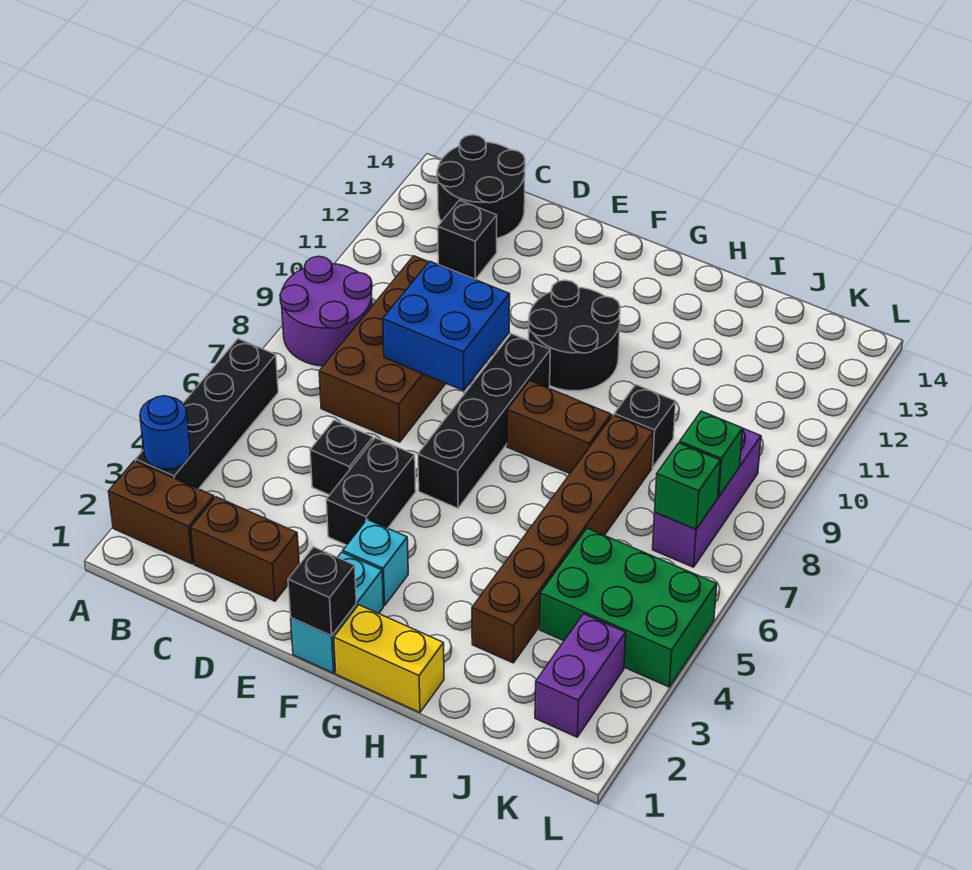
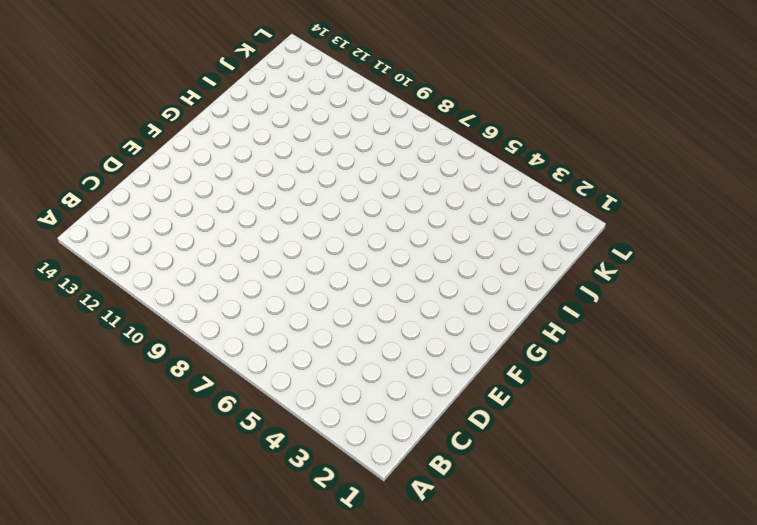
none -> brown 1x2 brick [109,461,214,564]
none -> black 1x4 brick [136,339,278,489]
none -> purple 2x2 round brick [280,256,372,366]

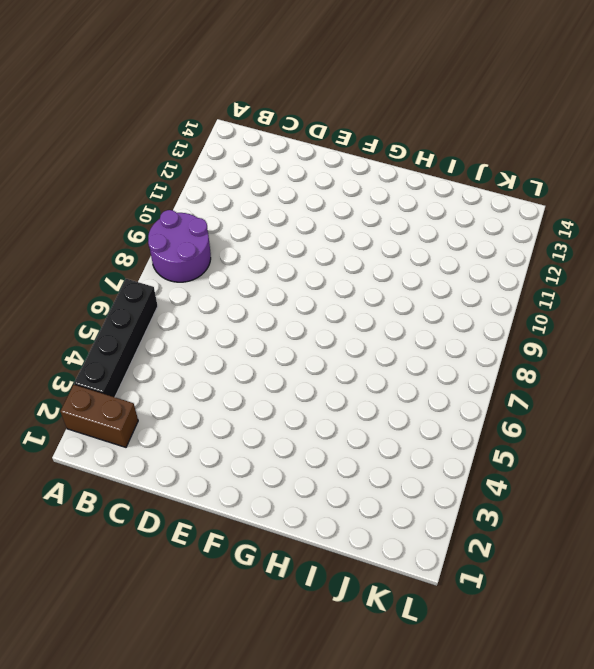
none -> black 2x2 round brick [437,135,525,238]
none -> brown 1x2 brick [191,497,299,601]
none -> brown 2x4 brick [319,256,446,442]

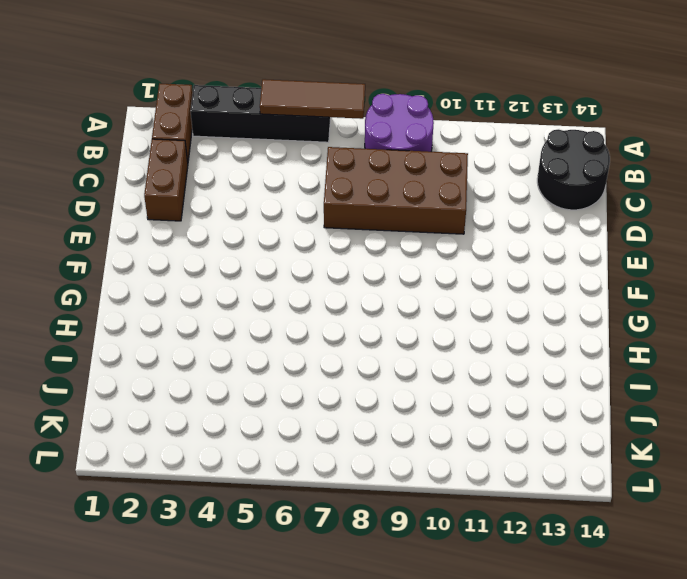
brown 1x3 tile [260,79,365,119] -> none
none -> black 1x1 brick [438,200,497,280]
none -> black 1x1 brick [310,420,373,495]
none -> black 1x2 brick [326,438,416,545]

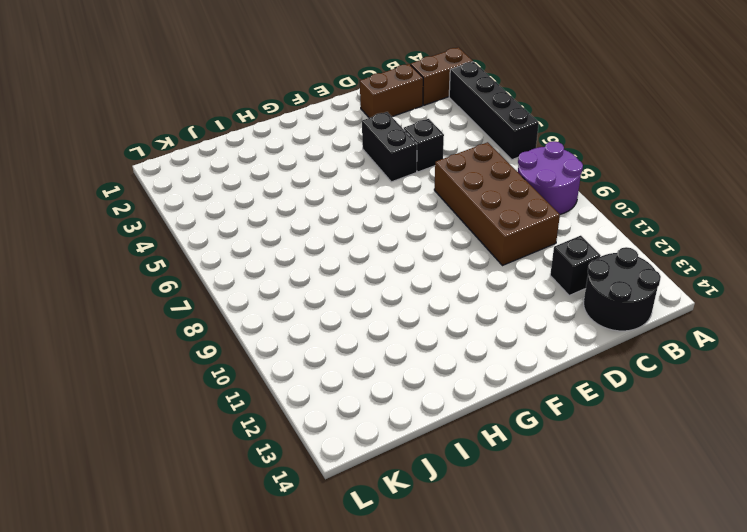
none -> cyan 1x2 brick [291,552,383,673]
none -> cyan 1x1 brick [343,520,408,606]
none -> black 1x4 brick [418,334,550,508]

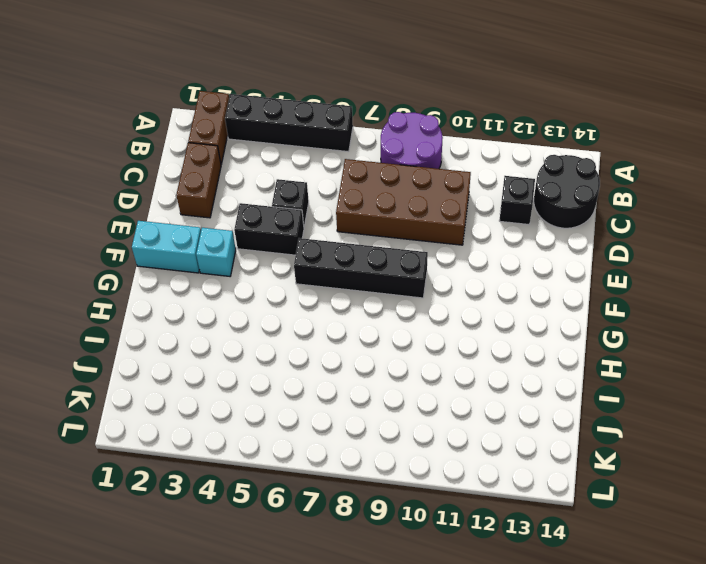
none -> black 2x2 round brick [529,280,620,391]
none -> yellow 1x2 brick [334,605,444,713]
none -> brown 1x2 brick [507,381,611,474]

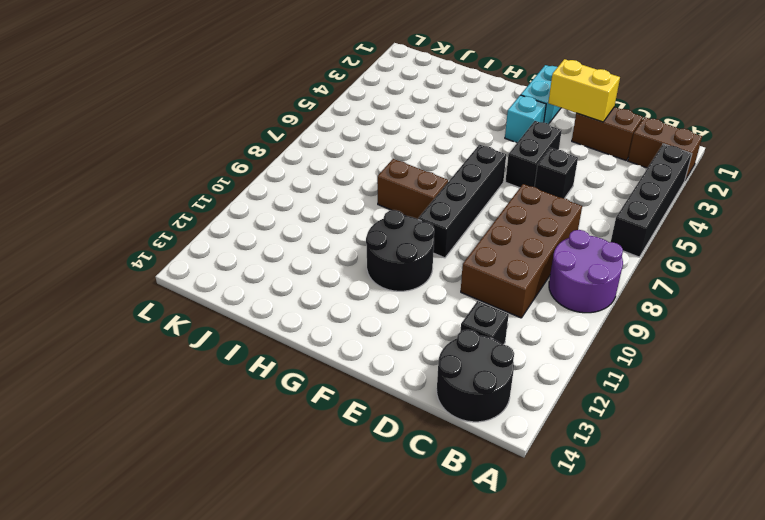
yellow 1x2 brick [548,59,620,122] -> yellow 1x2 brick moved to [334,605,444,713]
none -> brown 1x6 brick [472,415,653,663]
none -> black 1x1 brick [614,385,676,468]
none -> green 2x3 brick [540,528,717,687]

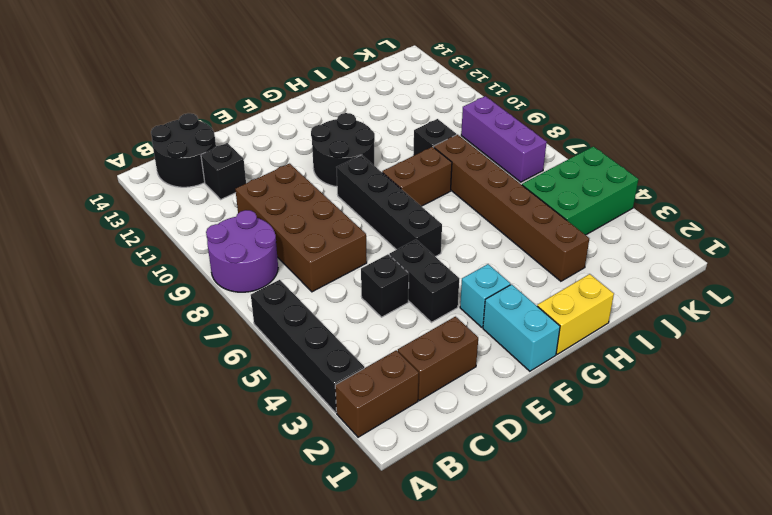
none -> purple 1x2 brick [535,614,626,737]
none -> blue 1x1 round brick [140,396,190,469]
none -> blue 2x2 brick [383,261,510,391]

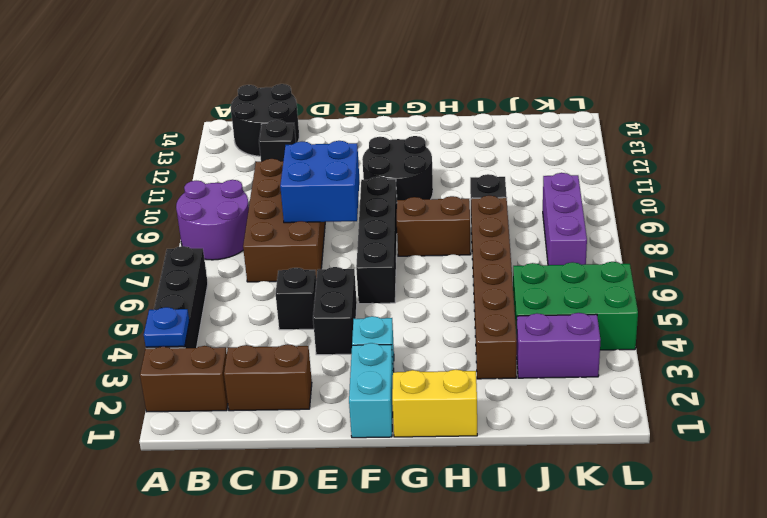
blue 1x1 plate [144,307,189,347] -> blue 1x1 round brick [140,396,190,469]
purple 1x2 brick [516,313,601,378] -> purple 1x2 brick turned to [535,614,626,737]
none -> black 1x1 brick [288,547,356,636]
none -> green 1x1 brick [655,443,720,529]
none -> green 1x1 brick [680,411,743,497]

